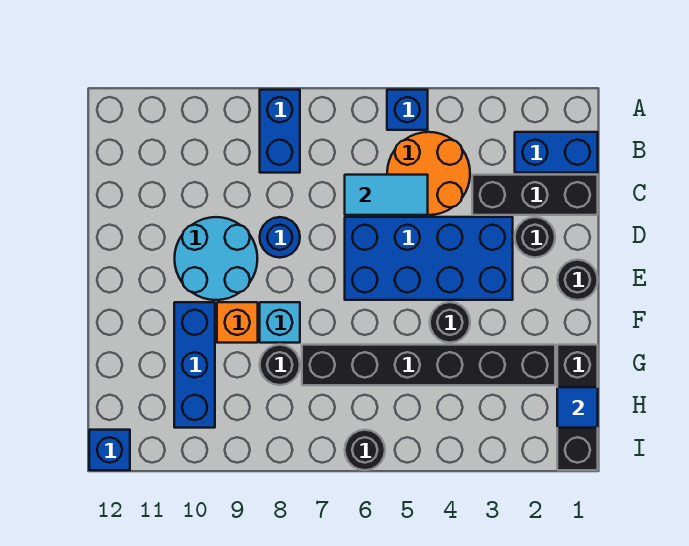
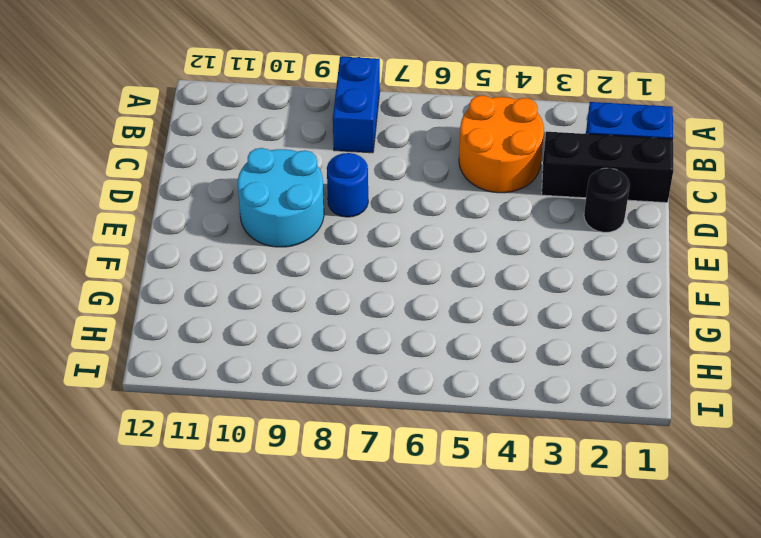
none -> blue 1x1 brick [387,90,428,130]
none -> blue 2x4 brick [345,217,513,300]
none -> black 1x1 round brick [557,260,598,300]

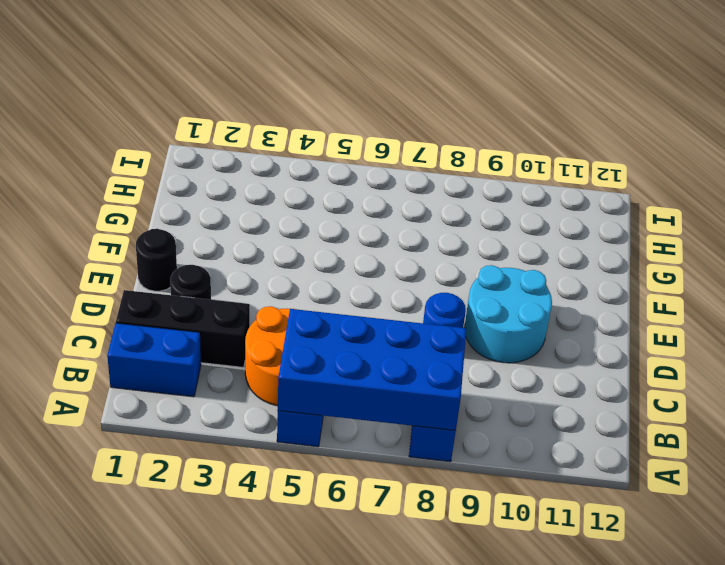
blue 2x4 brick [278,309,466,431] -> blue 2x4 brick moved to [345,217,513,300]
none -> black 1x1 round brick [430,302,470,343]
none -> cyan 1x1 brick [260,302,300,343]
none -> orange 1x1 brick [217,302,258,343]

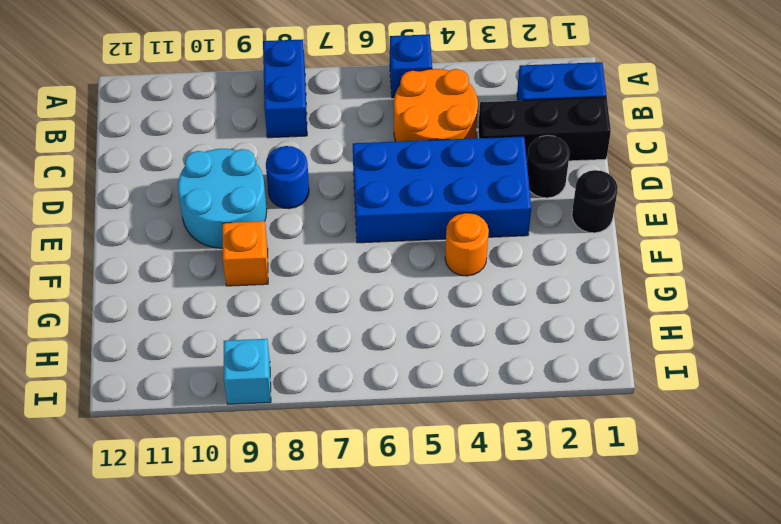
orange 1x1 round brick [445,213,489,276] -> black 1x1 round brick [430,302,470,343]
cyan 1x1 brick [224,339,271,404] -> cyan 1x1 brick moved to [260,302,300,343]
none -> blue 1x3 brick [174,302,215,428]
none -> black 1x3 brick [557,345,598,470]
none -> black 1x6 brick [302,345,555,385]

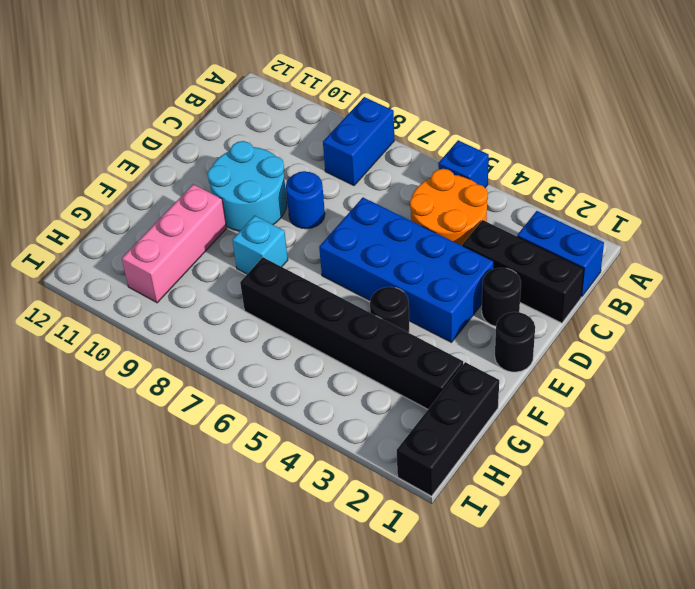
pink 1x3 brick [122,184,227,303] -> blue 1x3 brick [174,302,215,428]
none -> orange 1x1 brick [217,302,258,343]
none -> black 1x1 round brick [260,345,300,385]
none -> black 1x1 round brick [345,430,385,470]

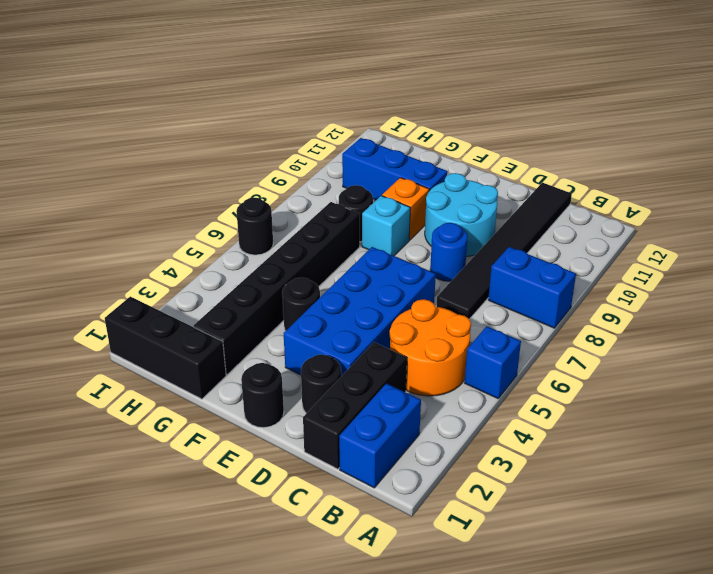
black 1x6 tile [436,183,572,319] -> none
none -> blue 1x1 brick [89,430,130,470]
none -> cyan 1x2 tile [345,175,428,215]
none -> blue 1x1 tile [557,387,598,428]

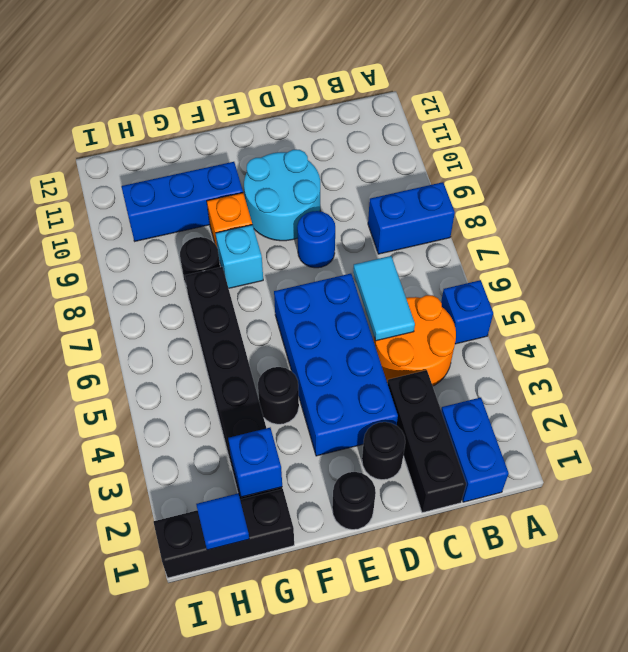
blue 1x1 brick [228,428,282,497] -> blue 1x1 brick moved to [89,430,130,470]
none -> black 1x1 round brick [345,430,385,470]

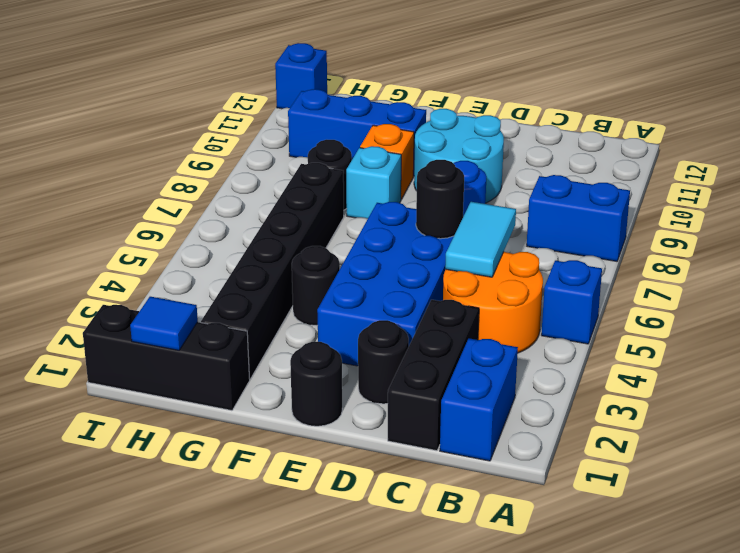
black 1x1 round brick [416,160,464,239] -> black 1x1 round brick moved to [345,430,385,470]

